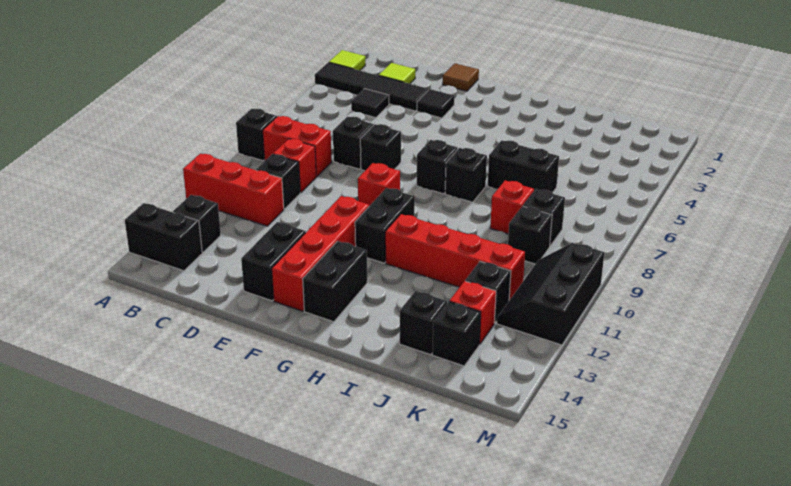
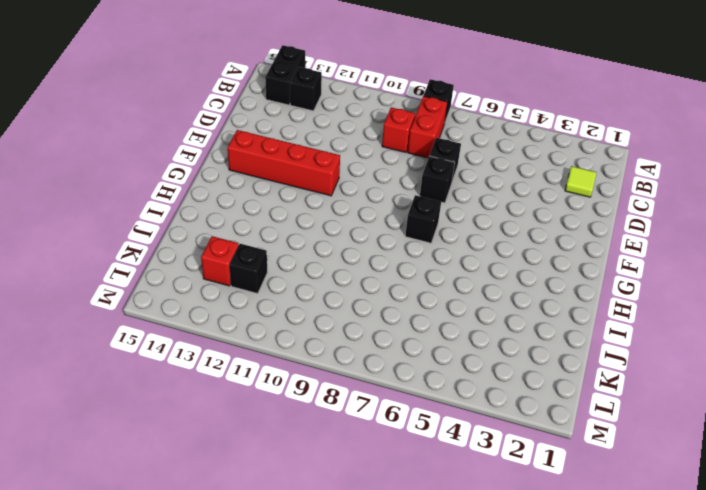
none -> lime 1x1 tile [329,50,365,71]
none -> black 1x4 tile [315,62,428,111]
none -> red 1x3 brick [183,154,284,226]
none -> black 1x1 tile [351,89,389,118]

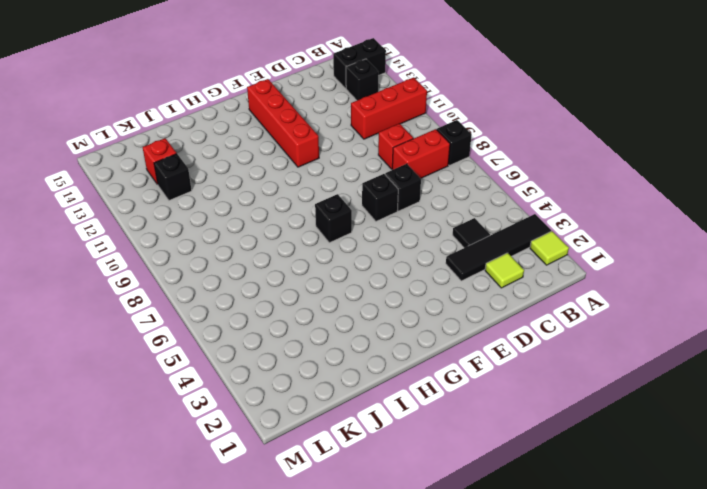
none -> black 1x1 brick [256,154,300,209]
none -> brown 1x1 tile [443,63,479,91]
none -> black 1x1 tile [417,89,454,118]
none -> black 1x2 brick [241,222,306,301]

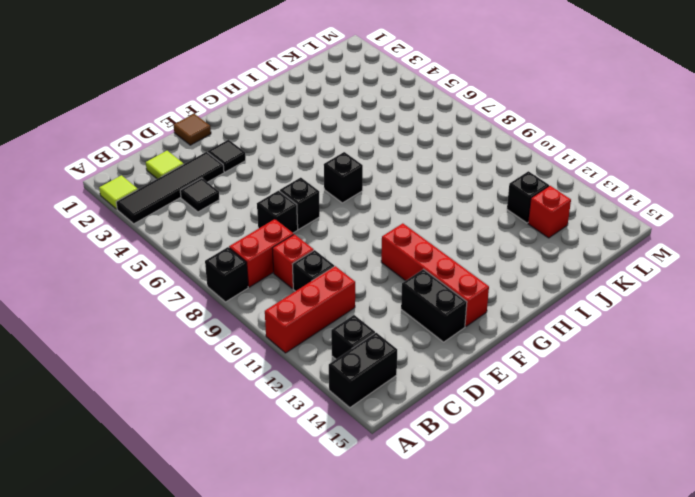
none -> red 1x1 brick [358,163,400,206]
none -> black 1x2 brick [355,188,415,263]
none -> black 1x2 brick [303,241,367,322]
none -> black 1x1 brick [445,148,487,202]

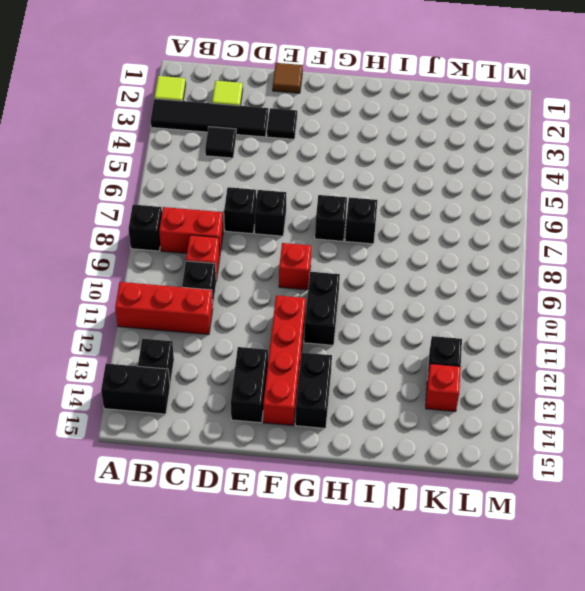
none -> red 1x4 brick [386,214,525,300]
none -> black 1x2 brick [488,140,559,192]
none -> red 1x1 brick [490,181,534,234]
none -> black 1x1 brick [400,291,447,355]

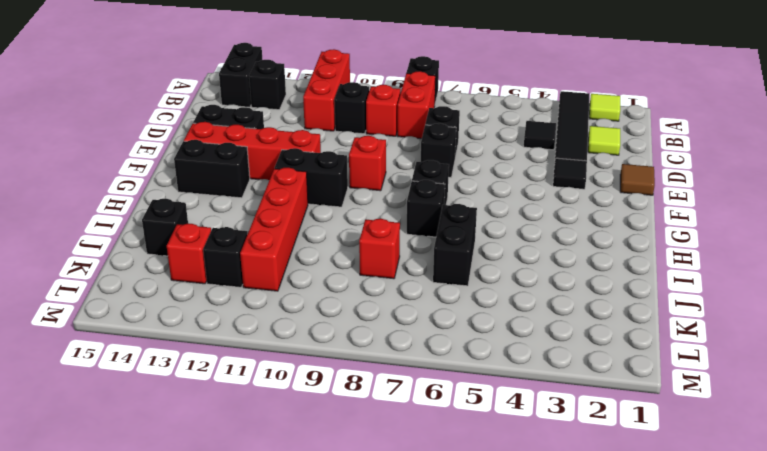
none -> black 1x1 brick [523,189,565,246]
none -> black 1x1 brick [508,206,552,264]
none -> black 1x1 brick [432,302,481,366]
none -> black 2x3 slope [497,243,604,345]

